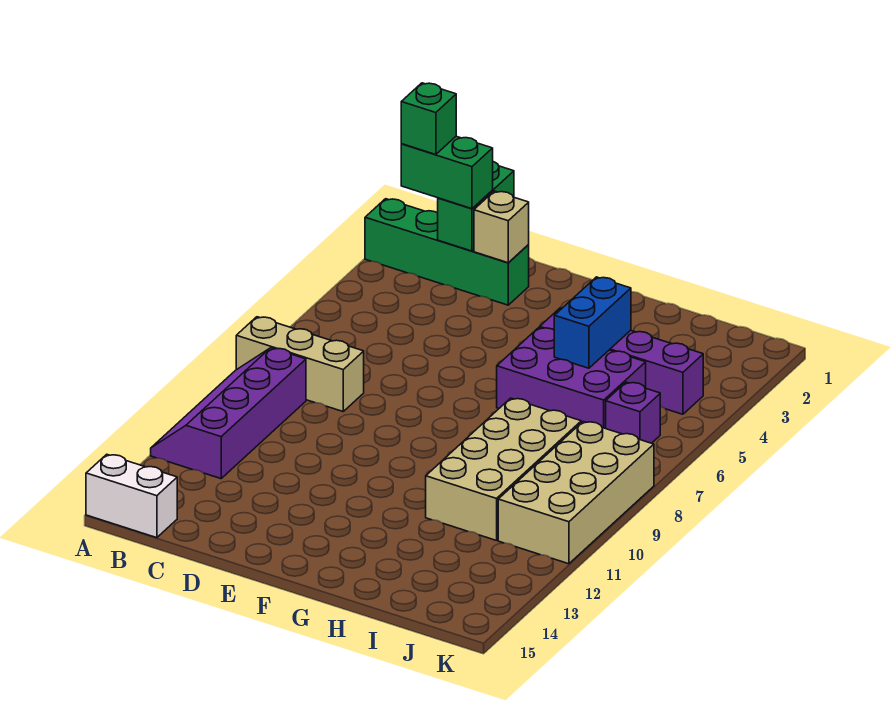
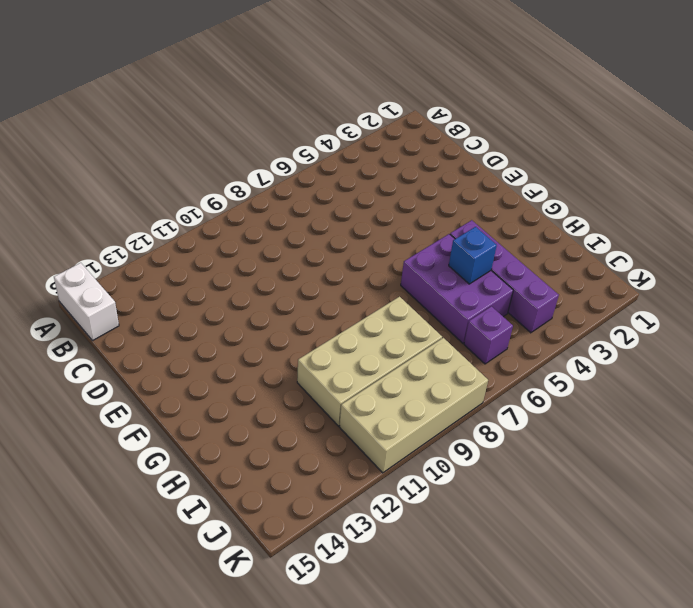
blue 1x1 brick [449,227,497,284] -> blue 1x2 brick [554,277,631,368]
none -> green 1x4 brick [365,199,529,305]
none -> tan 1x3 brick [236,317,364,411]
none -> purple 2x4 slope [151,348,306,479]

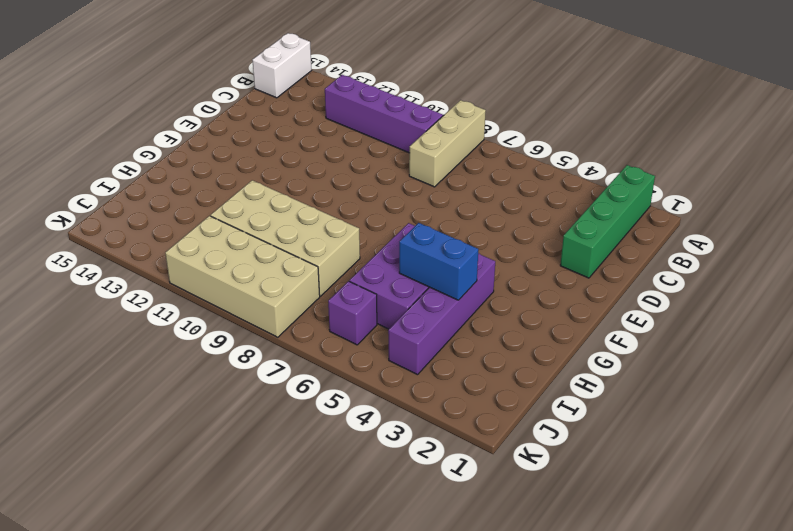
none -> green 1x2 brick [438,162,514,251]
none -> tan 1x1 brick [474,191,529,263]
none -> green 1x2 brick [401,136,493,209]

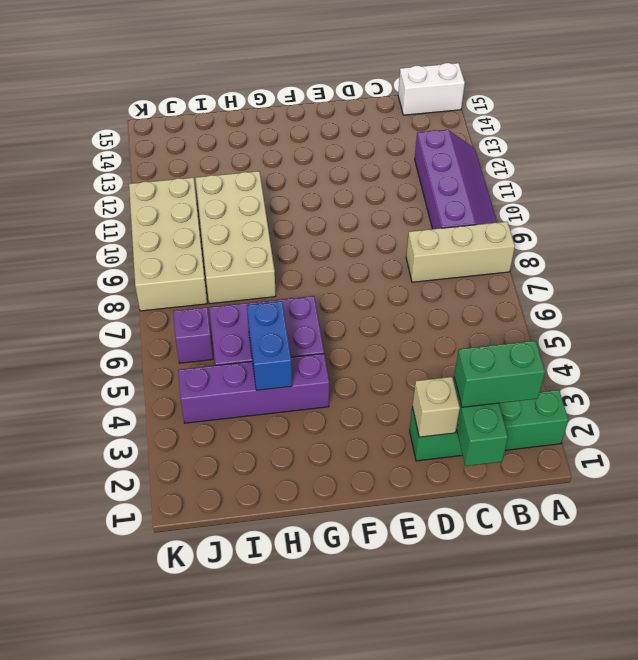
none -> green 1x1 brick [401,83,456,155]

